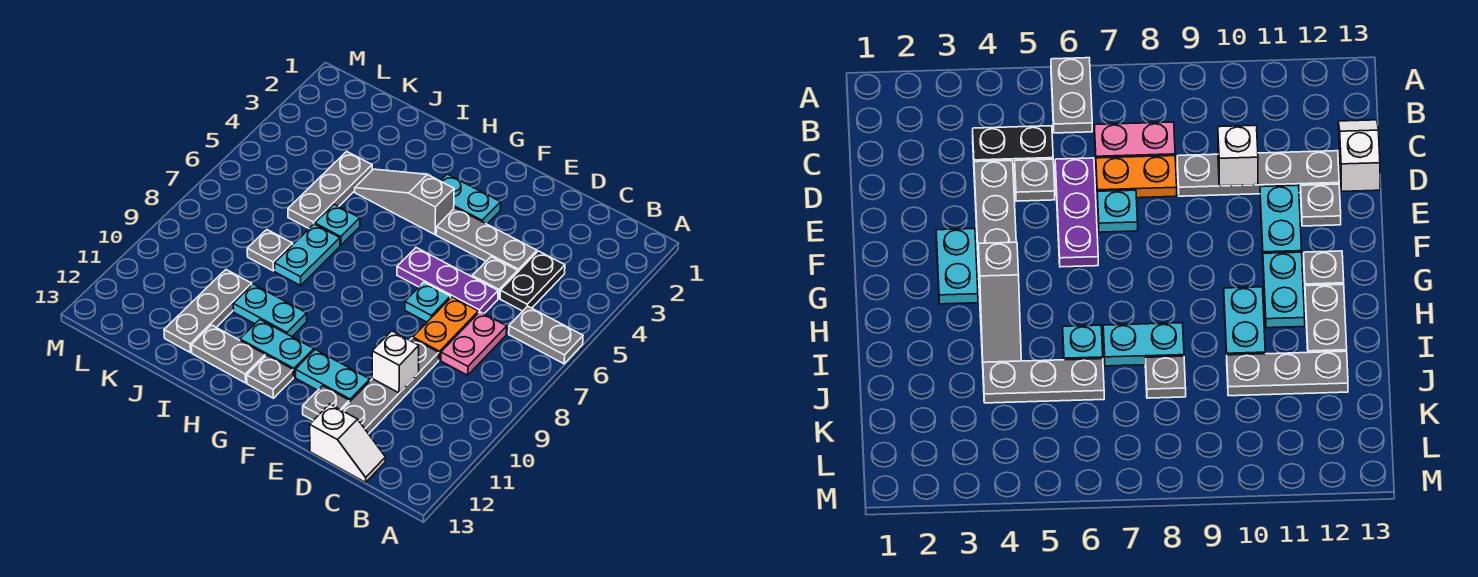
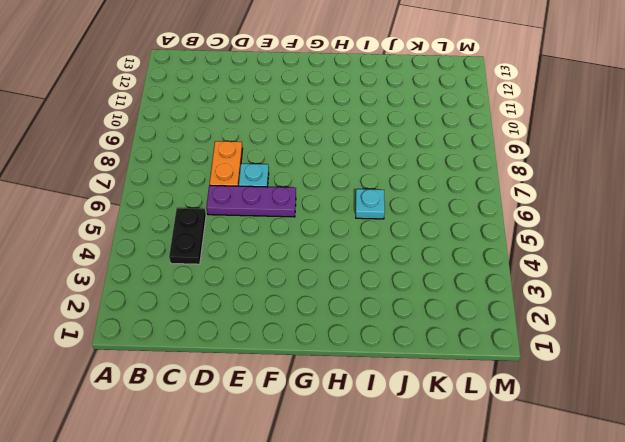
none -> grey 1x2 plate [509,306,583,364]
none -> pink 1x2 plate [441,312,507,375]
none -> white 1x2 slope [310,404,385,482]

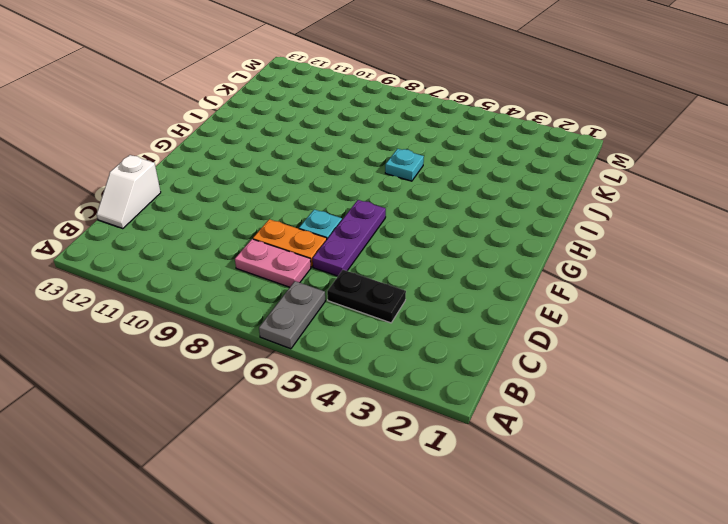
none -> grey 1x3 plate [436,208,537,272]
none -> grey 1x1 plate [472,257,518,298]
none -> grey 1x4 plate [342,338,439,434]

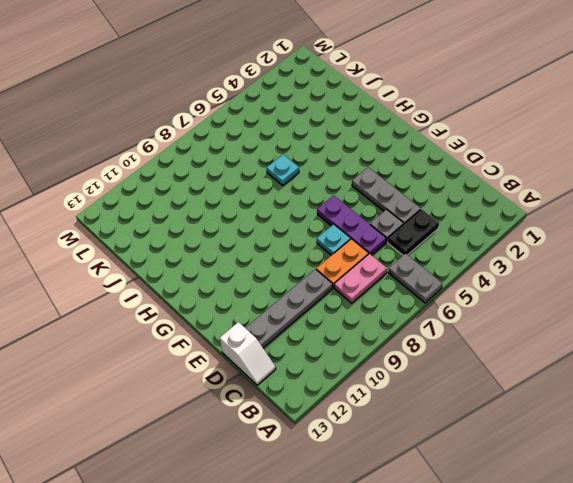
none -> cyan 1x2 plate [295,350,370,402]
none -> grey 1x1 plate [303,386,349,420]
none -> cyan 1x2 plate [441,174,501,224]

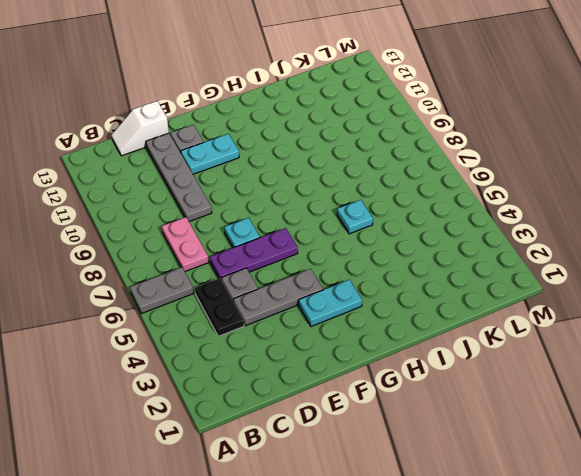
none -> orange 1x2 plate [413,297,478,360]
none -> grey 1x3 slope [355,169,454,235]
none -> cyan 1x2 plate [240,320,314,377]

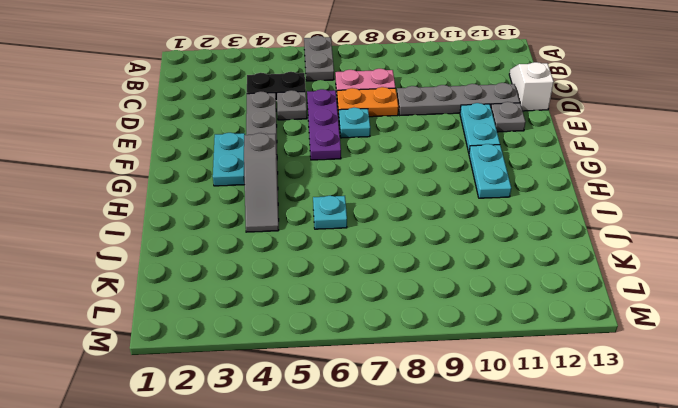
none -> grey 1x1 plate [247,355,293,398]
none -> cyan 1x2 plate [233,284,307,336]
none -> grey 1x2 plate [192,325,265,383]

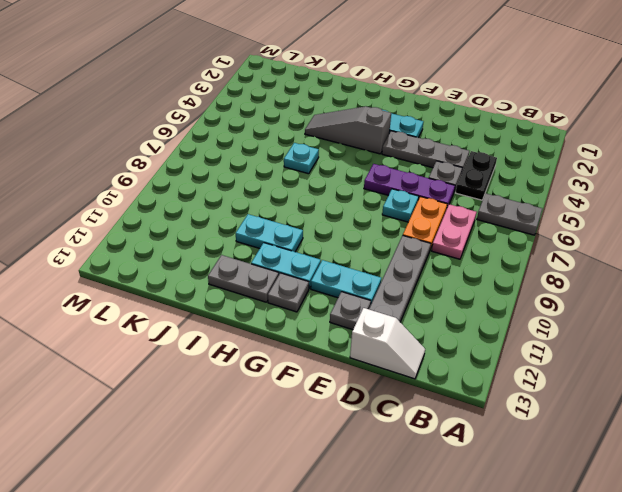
none -> cyan 1x2 plate [275,224,340,286]
none -> grey 1x3 plate [288,151,372,228]
none -> grey 1x1 plate [247,230,293,271]

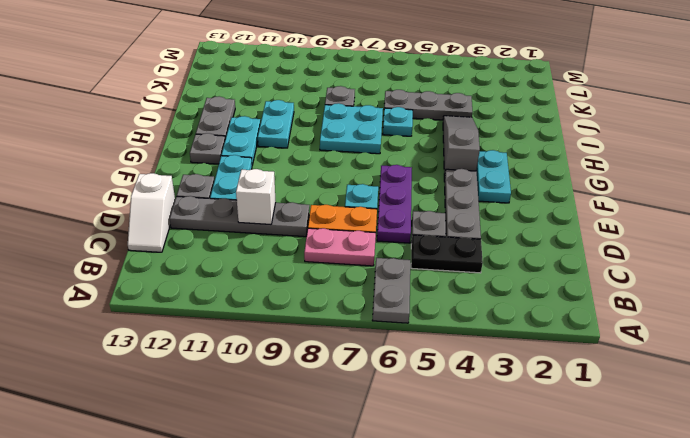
cyan 2x2 plate [320,103,383,154] -> cyan 1x2 plate [275,224,340,286]
none -> grey 1x3 plate [164,270,252,353]

